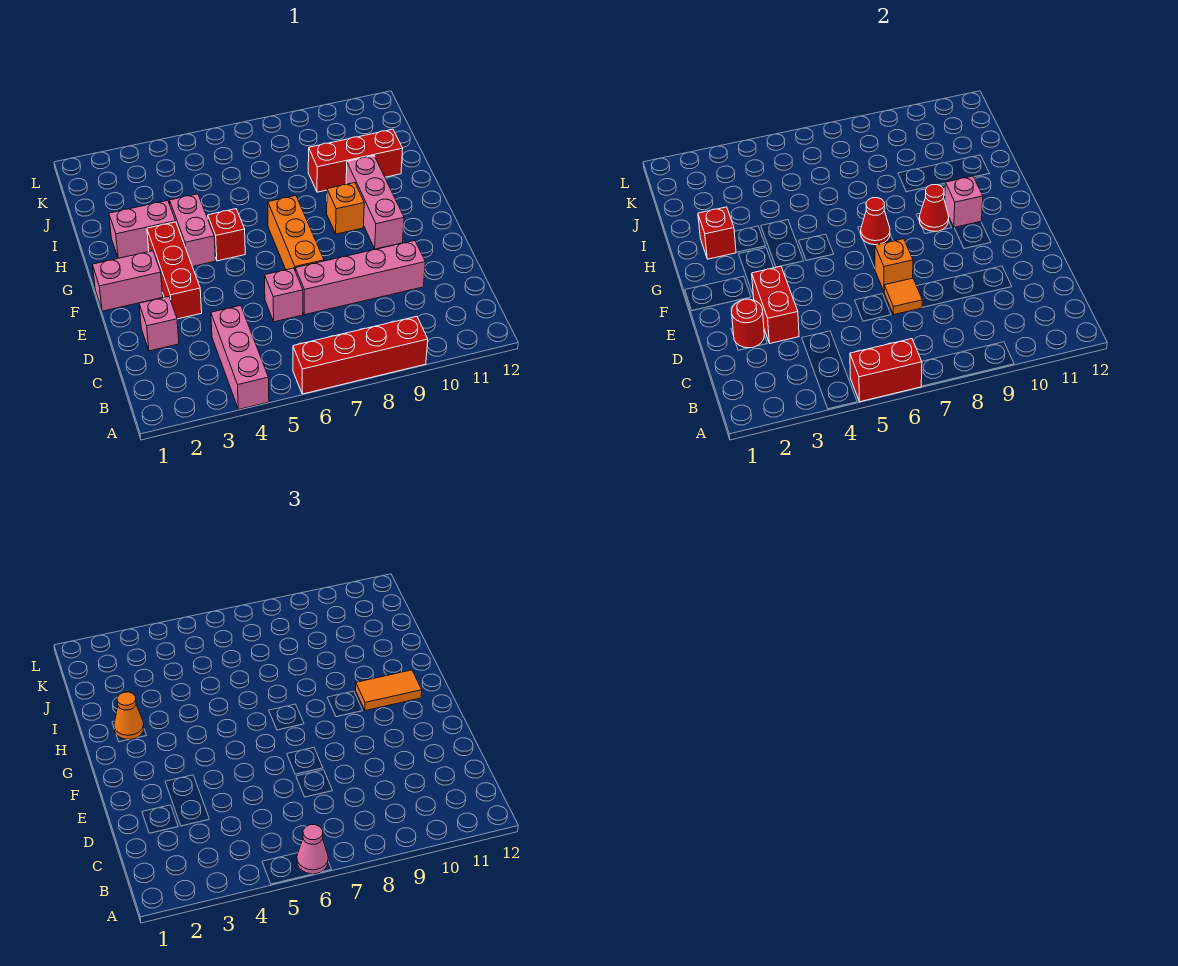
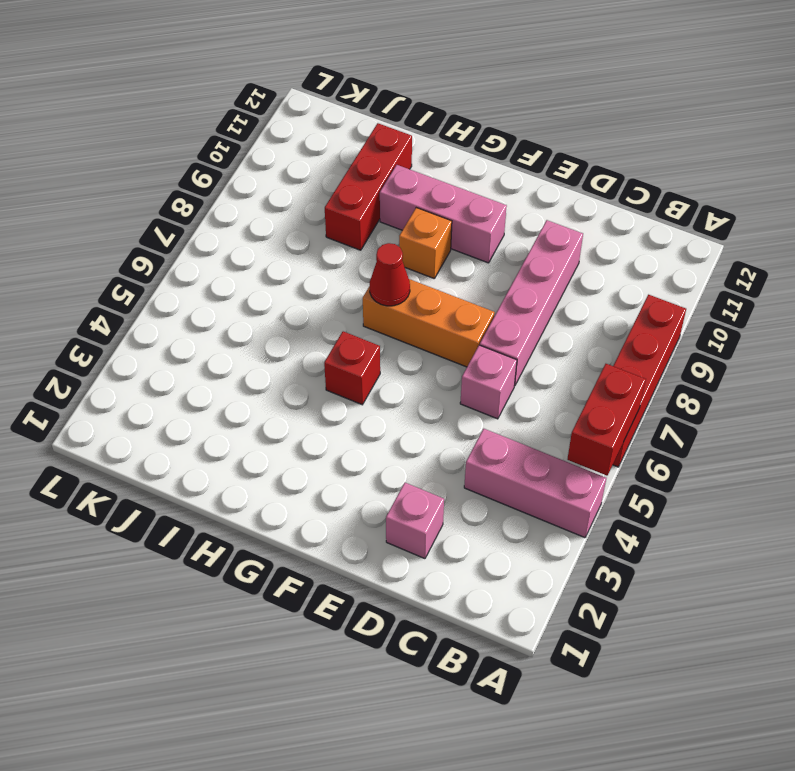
none -> red 1x3 brick [147,222,202,319]
none -> pink 1x2 brick [92,251,163,311]
none -> pink 1x2 brick [170,194,215,267]

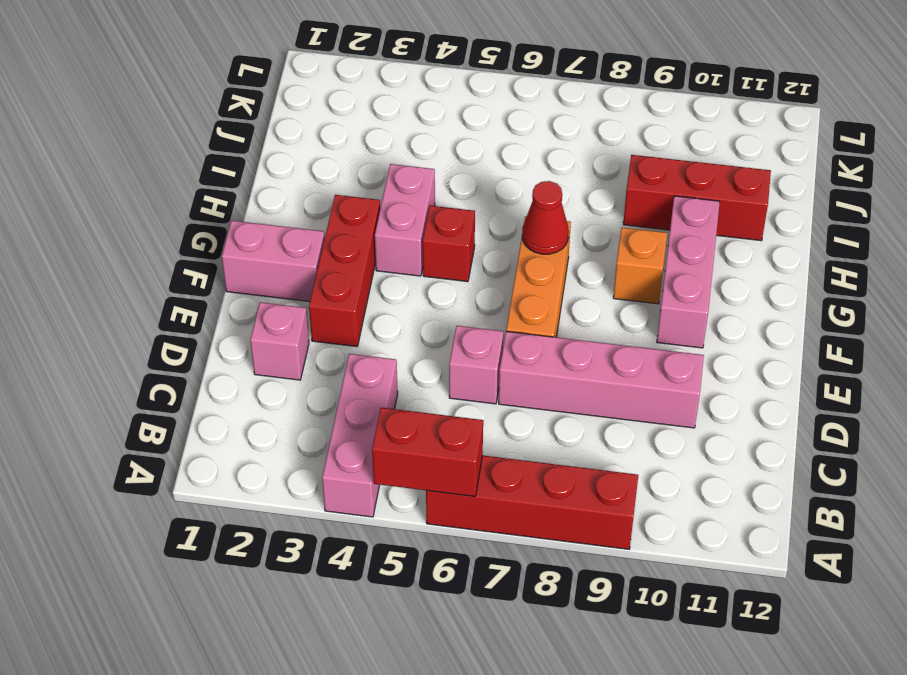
none -> pink 1x2 brick [109,200,176,258]
none -> red 1x1 round brick [731,299,764,348]
none -> red 1x2 brick [752,266,799,343]

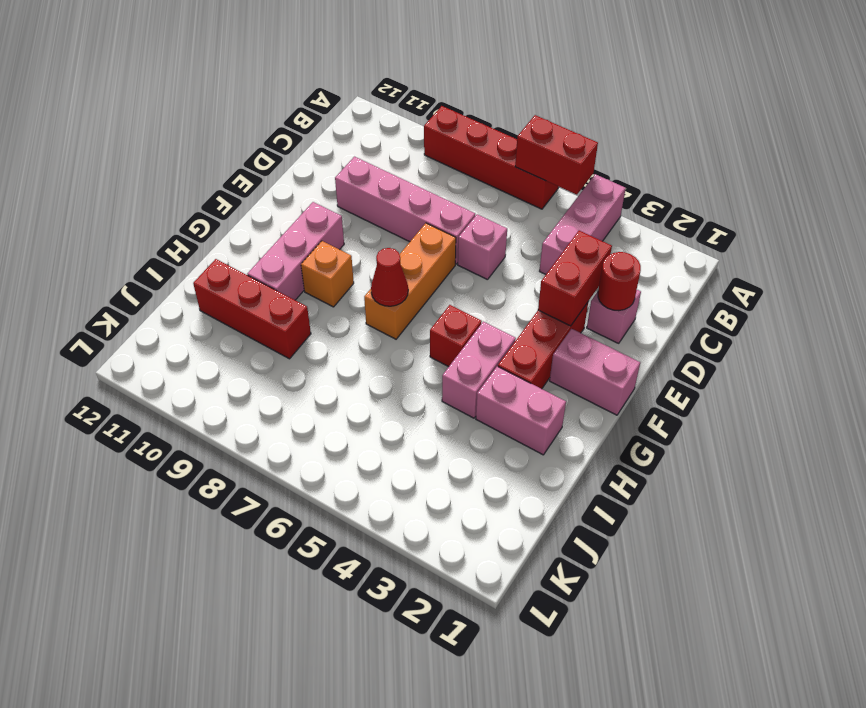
none -> orange 1x1 tile [884,278,923,315]
none -> orange 1x1 brick [875,239,913,291]
none -> red 1x1 cone [919,185,949,231]

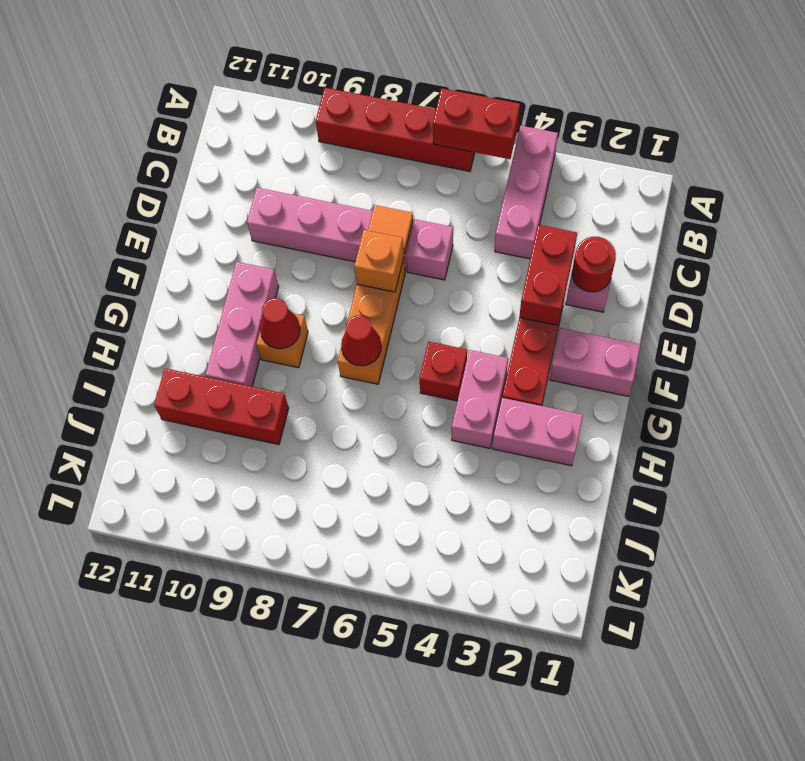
none -> pink 1x1 brick [945,176,983,227]
none -> red 1x1 brick [698,207,736,259]
none -> pink 1x1 cone [297,825,328,874]

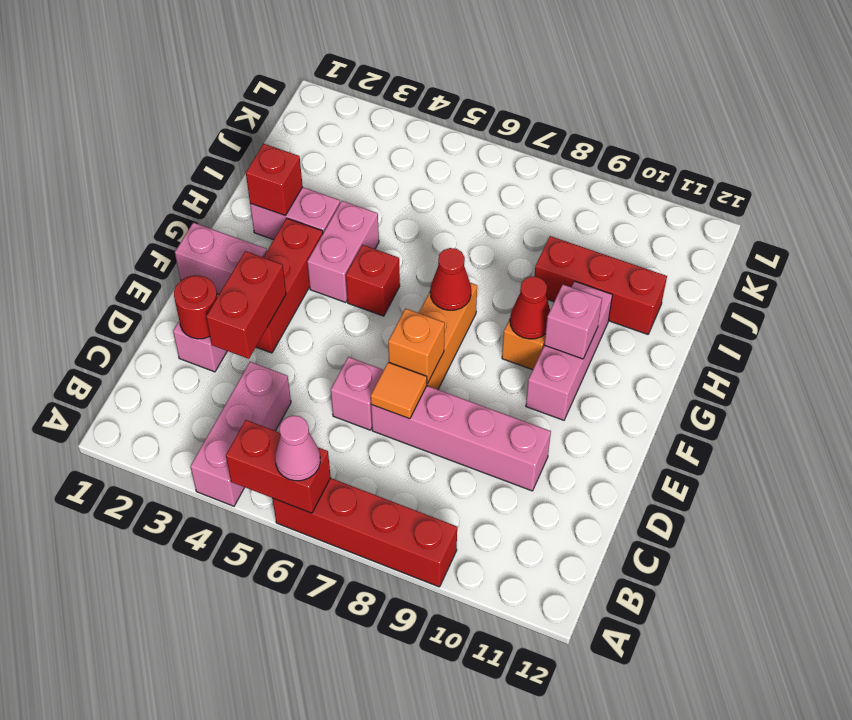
none -> orange 1x2 tile [356,670,422,711]
none -> orange 1x1 cone [114,692,144,739]

